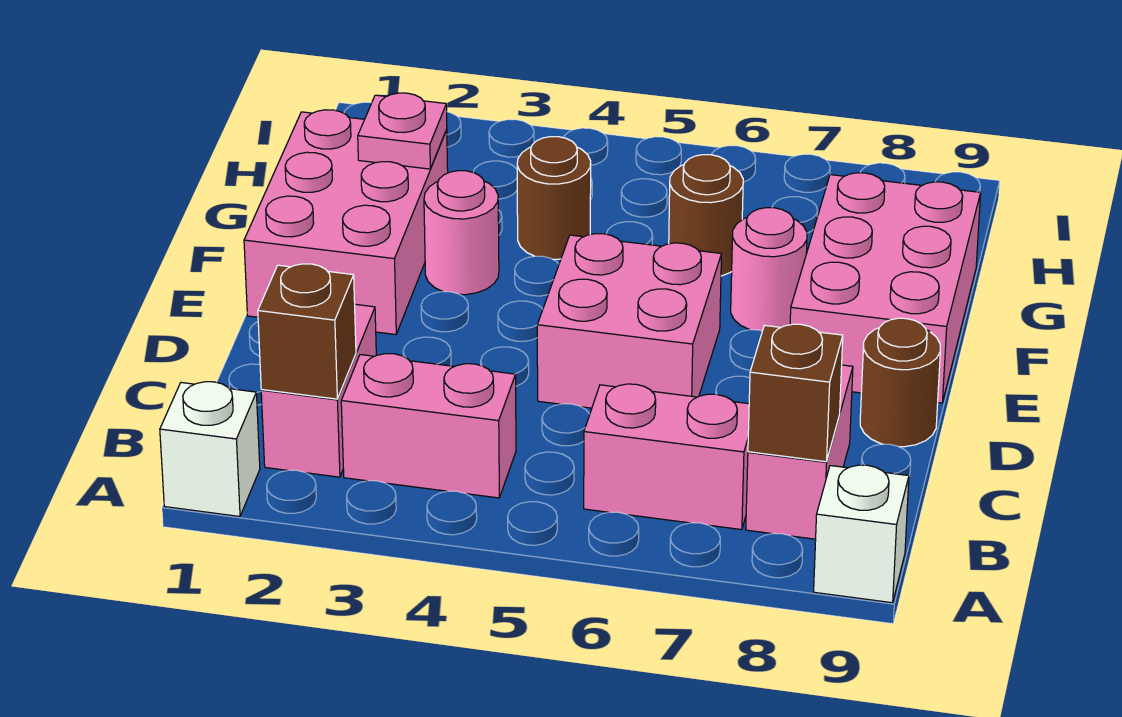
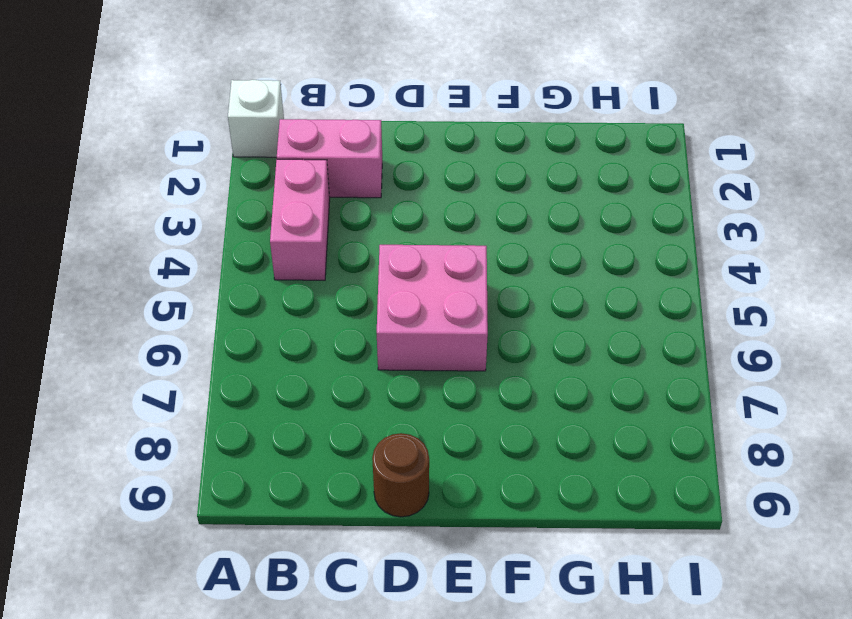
none -> white 1x1 brick [814,465,909,603]
none -> pink 1x2 brick [584,384,749,530]
none -> pink 1x2 brick [746,365,853,539]

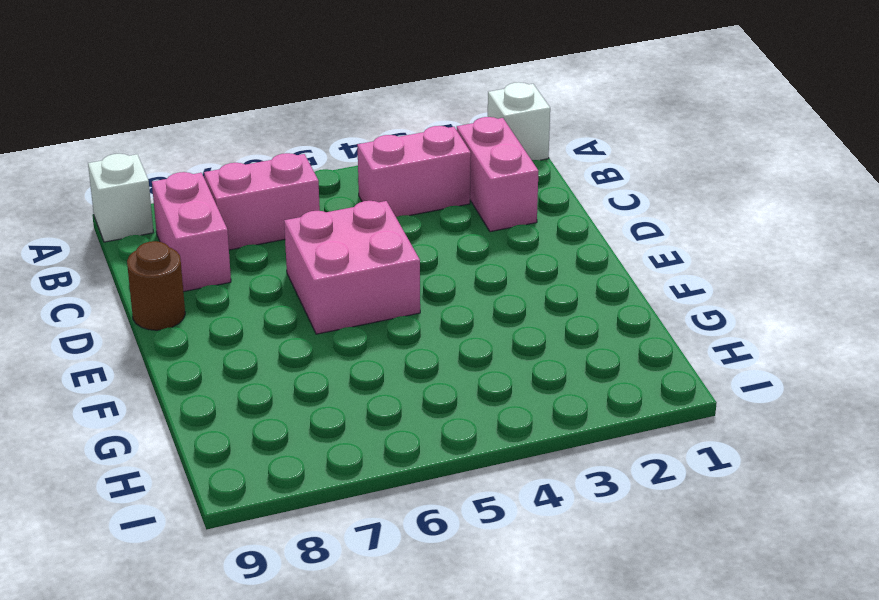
none -> pink 2x3 brick [244,110,448,335]
none -> pink 2x3 brick [790,173,981,403]
none -> pink 1x1 round brick [424,171,499,295]

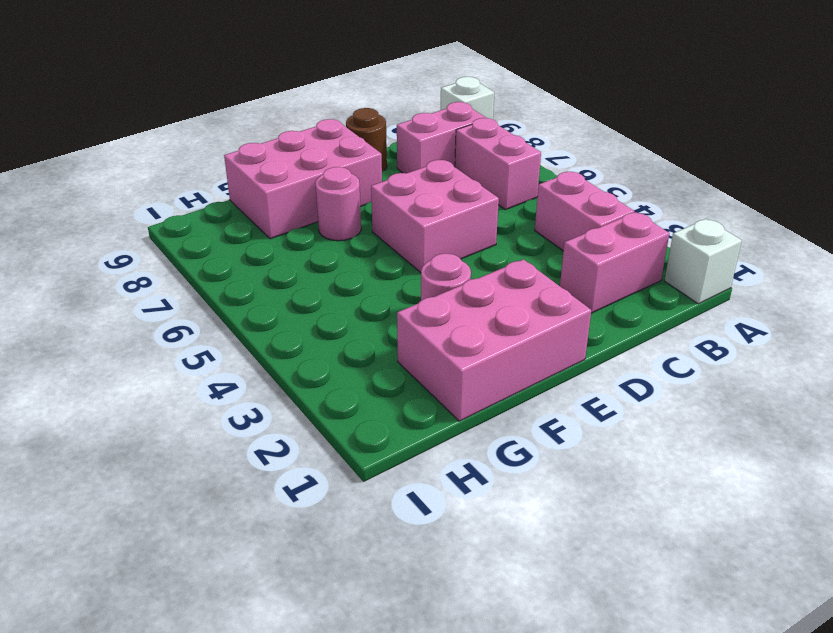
none -> brown 1x1 round brick [517,137,591,259]
none -> brown 1x1 round brick [669,155,743,276]
none -> brown 1x1 brick [258,264,356,399]

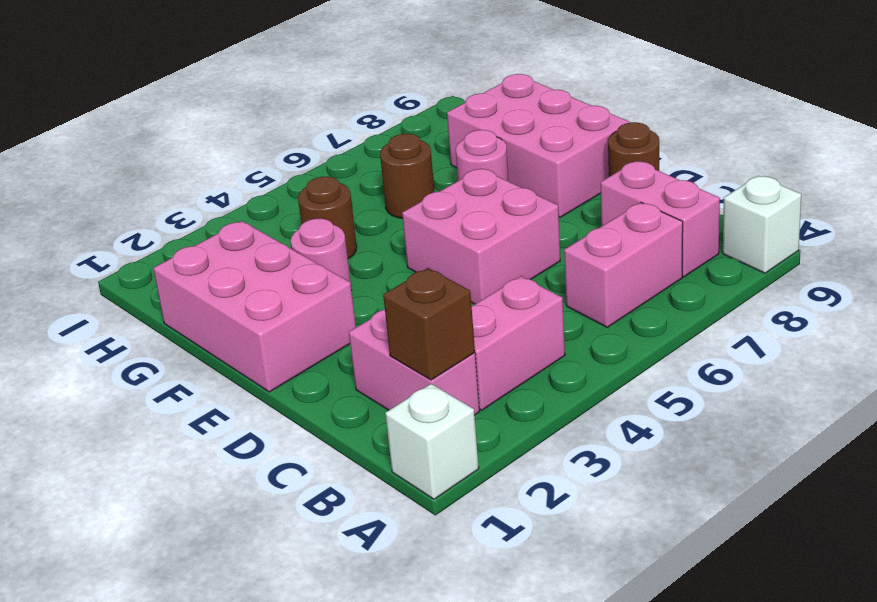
none -> brown 1x1 brick [748,324,843,462]
none -> pink 1x1 plate [358,93,447,169]

